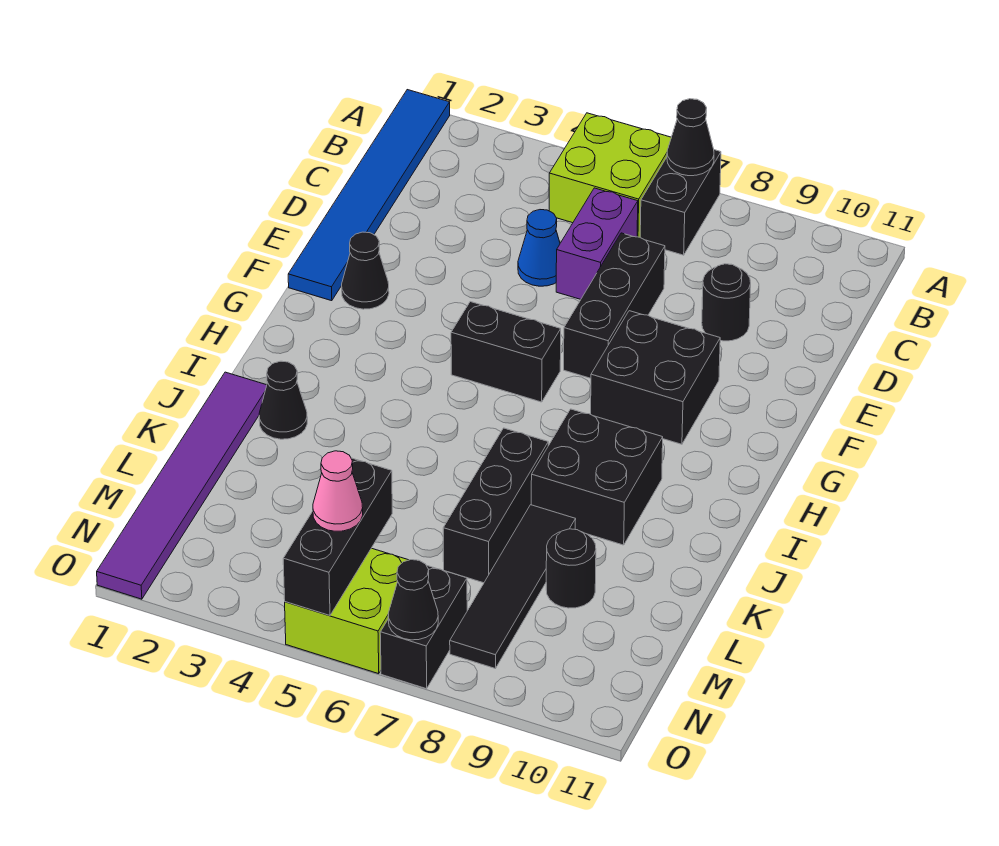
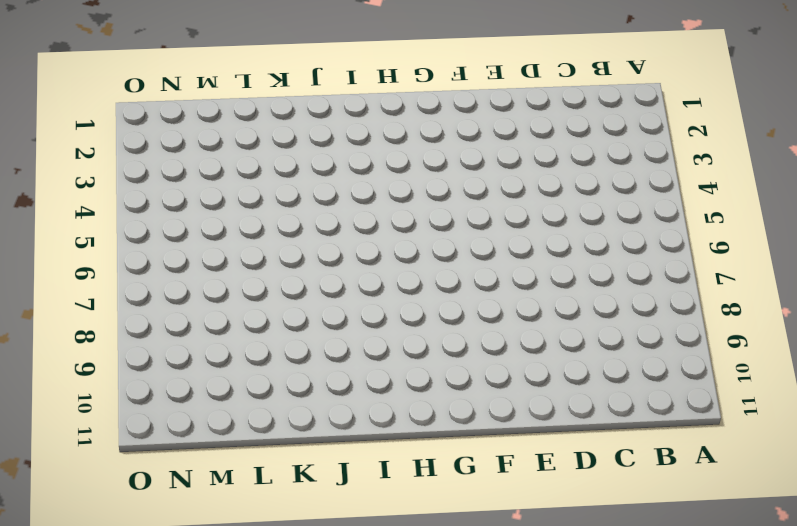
none -> blue 1x6 tile [288,90,450,301]
none -> lime 2x2 brick [549,113,671,237]
none -> black 1x2 brick [640,150,721,255]

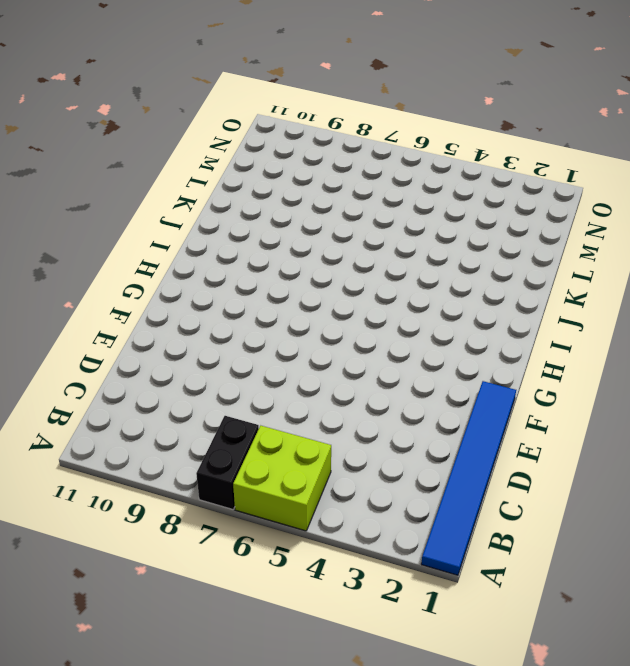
none -> purple 1x2 brick [556,188,638,299]
none -> blue 1x1 cone [518,210,560,286]
none -> black 1x3 brick [564,233,665,378]

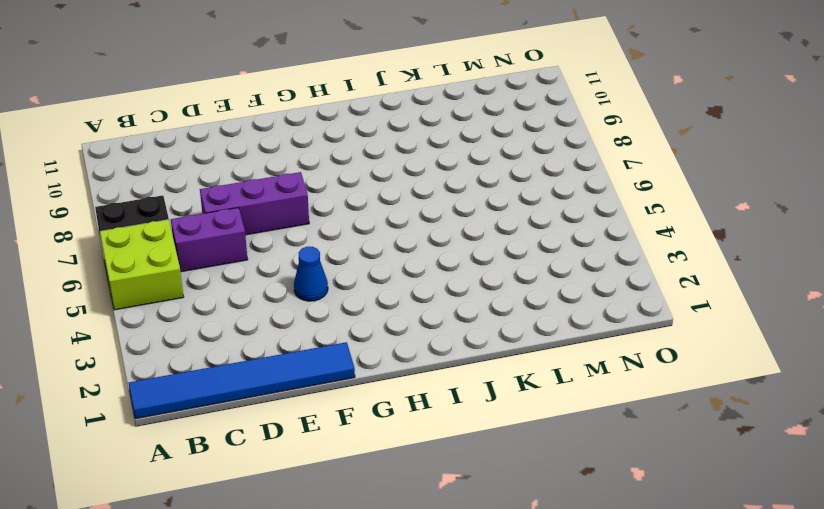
purple 1x3 brick [200,172,309,235] -> black 1x3 brick [564,233,665,378]
blue 1x1 cone [294,247,328,301] -> blue 1x1 cone moved to [518,210,560,286]
none -> black 1x1 round brick [702,264,751,341]
none -> black 1x1 cone [342,232,389,309]
none -> black 2x2 brick [591,311,720,444]

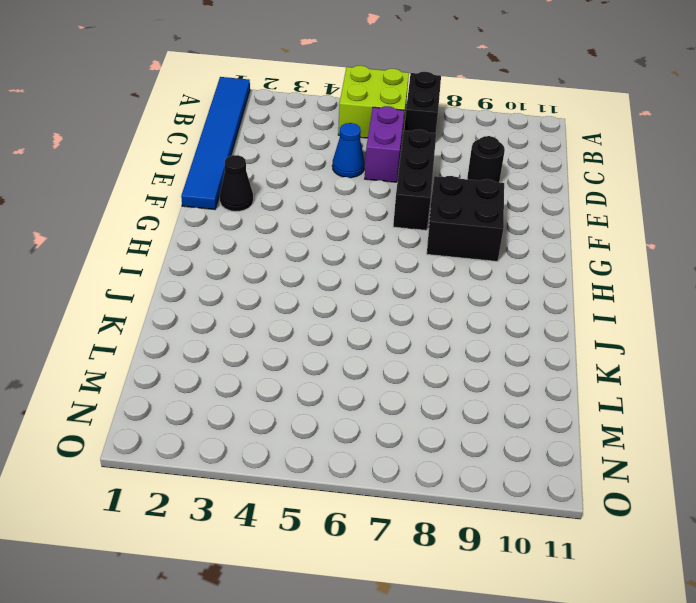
none -> black 1x2 brick [451,302,561,402]
none -> black 2x2 brick [531,409,663,545]
none -> purple 1x6 tile [97,372,267,599]

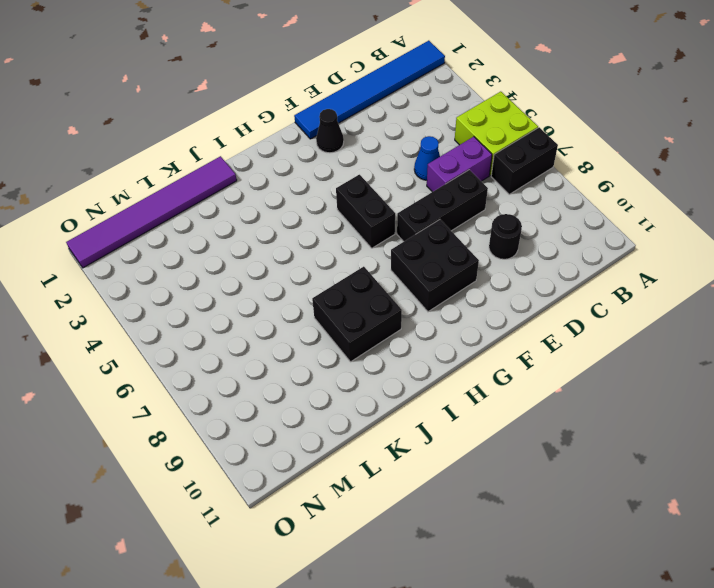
none -> black 1x1 cone [259,361,307,439]
none -> black 1x3 brick [443,428,548,583]
none -> black 1x4 tile [450,505,576,669]

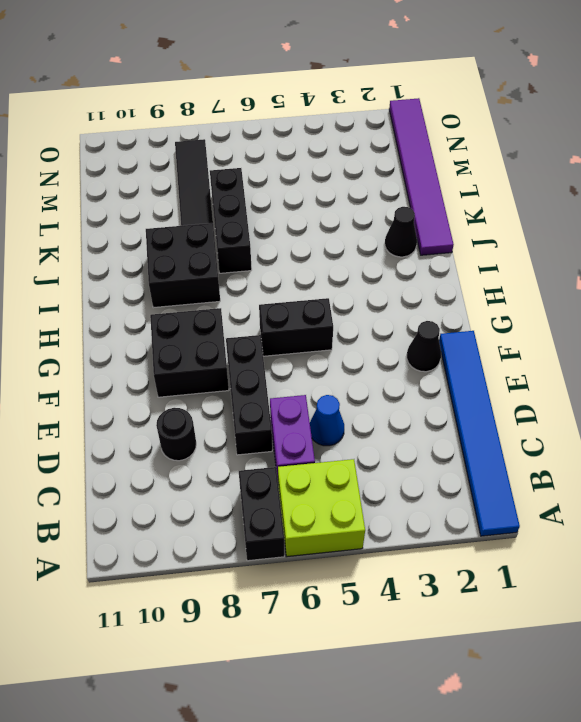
none -> black 1x1 round brick [546,529,596,608]
none -> lime 2x2 brick [285,548,408,674]
none -> black 1x2 brick [380,566,467,689]

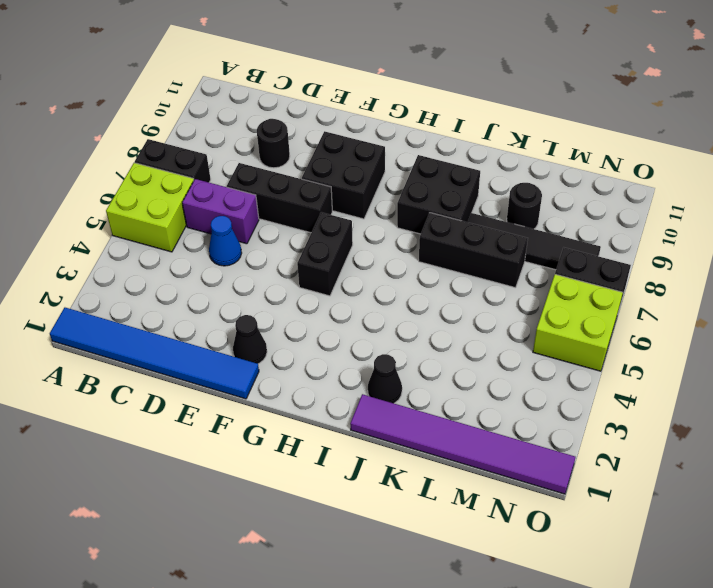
none -> black 1x1 cone [667,99,714,176]
none -> black 1x3 brick [283,458,392,615]
none -> black 1x1 cone [388,560,438,640]

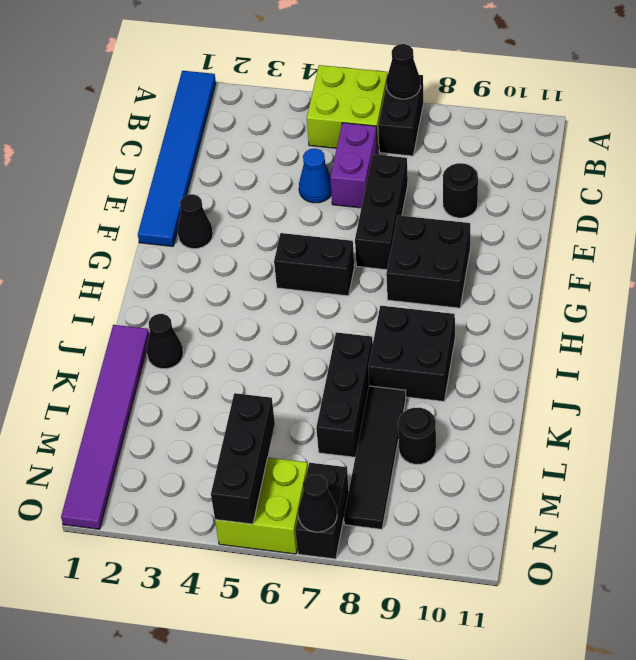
none -> pink 1x1 cone [313,451,363,531]

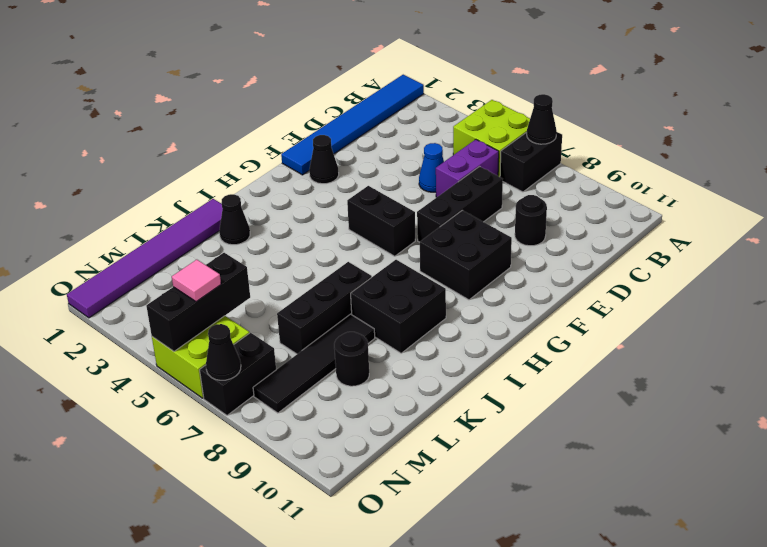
pink 1x1 tile [172,260,221,302] -> pink 1x1 cone [313,451,363,531]

